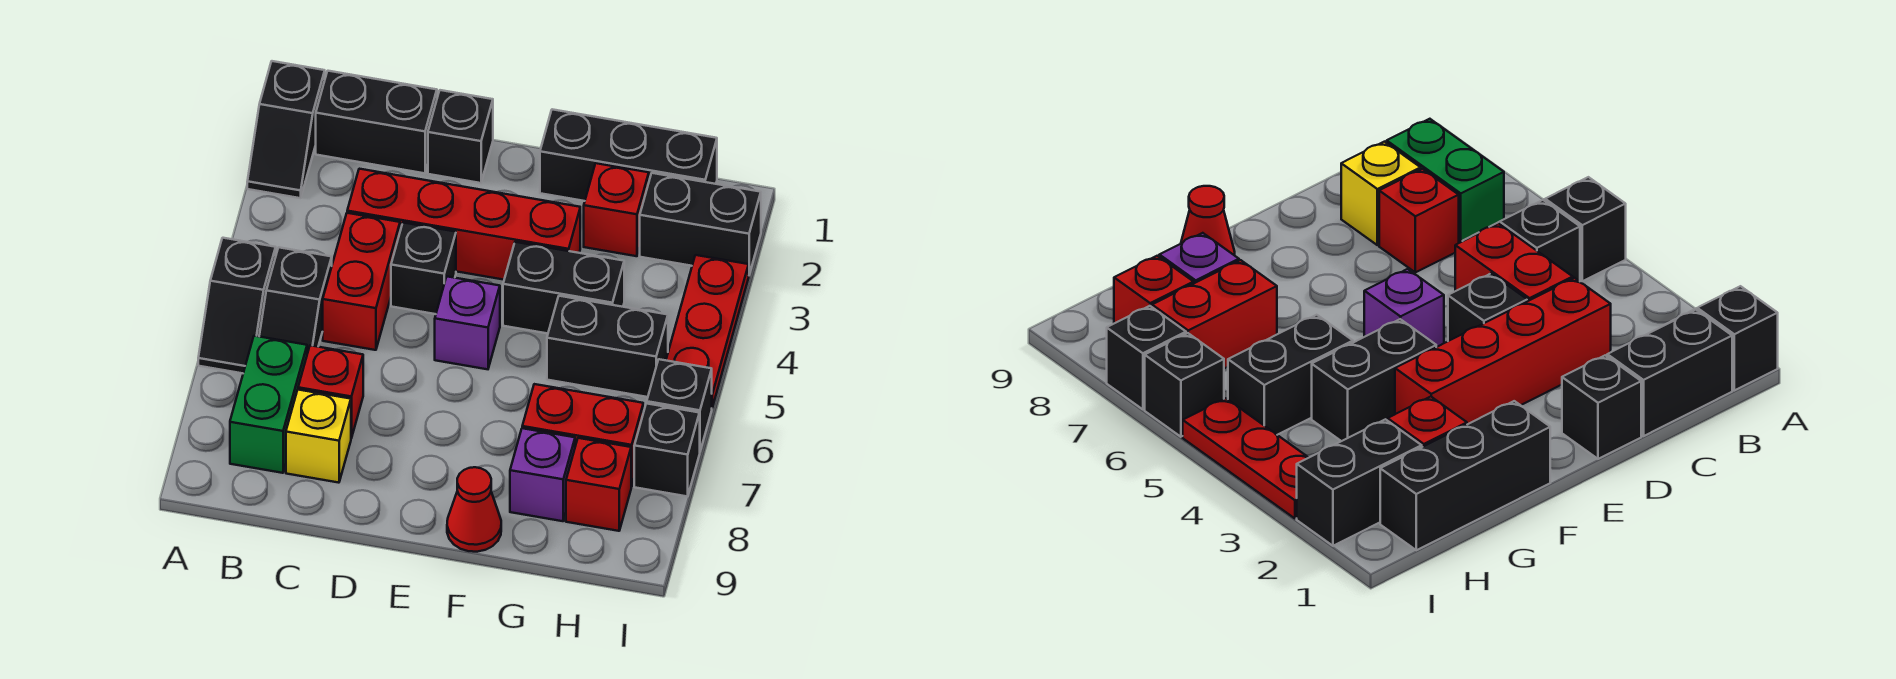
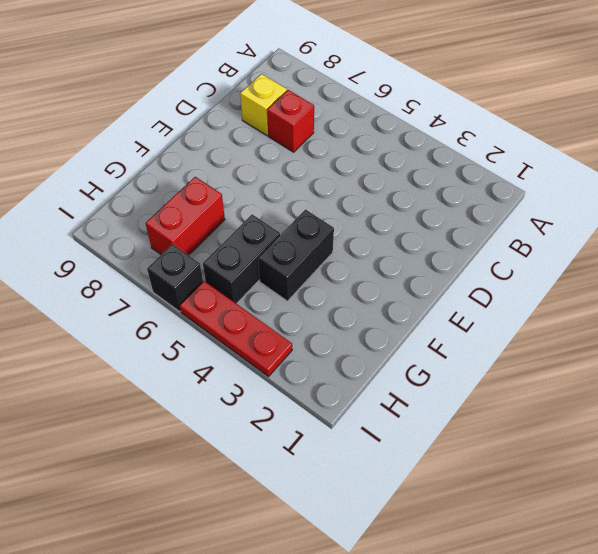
none -> black 1x2 slope [247,61,325,198]
none -> black 1x2 slope [198,238,276,373]
none -> black 1x2 brick [316,71,437,173]

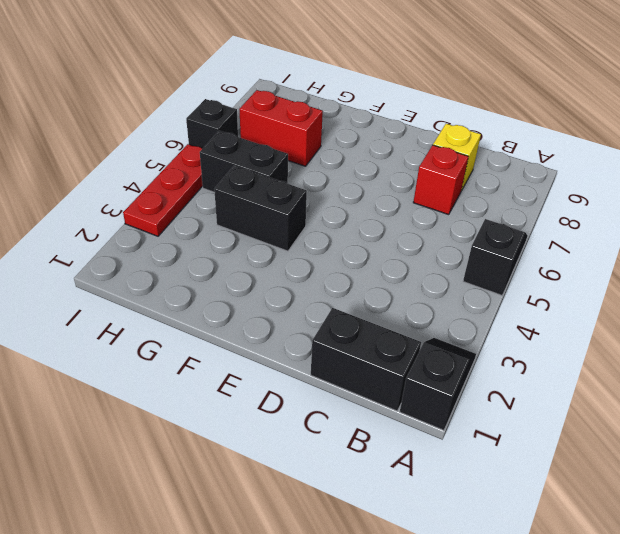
none -> black 1x2 slope [259,247,332,354]
none -> green 1x2 brick [230,336,307,473]
none -> red 1x4 brick [347,169,580,280]

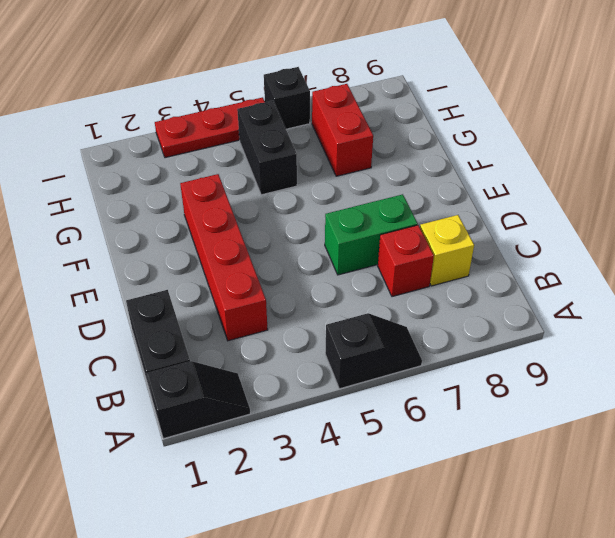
green 1x2 brick [325,194,418,275] -> green 1x2 brick moved to [230,336,307,473]
none -> black 1x2 slope [259,247,332,354]
none -> red 1x2 brick [323,213,400,350]
none -> black 1x1 brick [428,90,493,183]

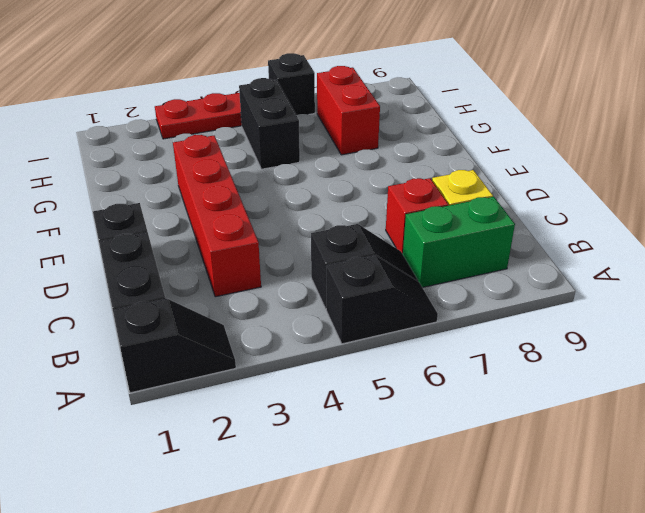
none -> red 1x2 brick [323,213,400,350]
none -> black 1x1 brick [391,223,456,314]
none -> purple 1x1 brick [435,277,500,369]

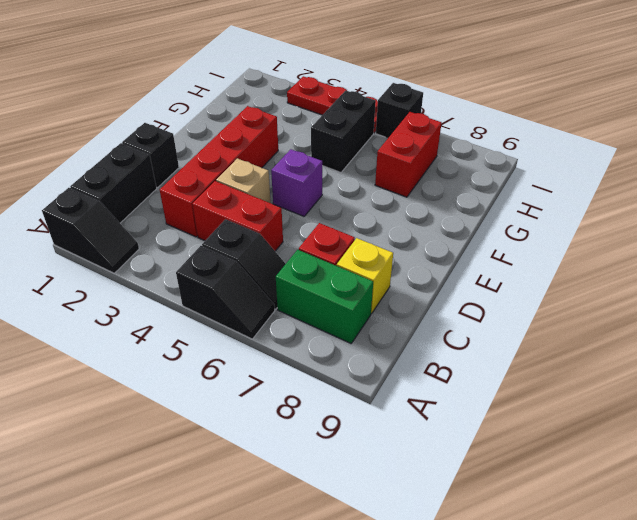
tan 1x1 brick [216,158,271,203] -> black 1x1 brick [391,223,456,314]
none -> black 1x3 brick [540,109,717,201]
none -> black 1x2 brick [503,242,624,334]
none -> red 1x1 cone [447,467,501,552]

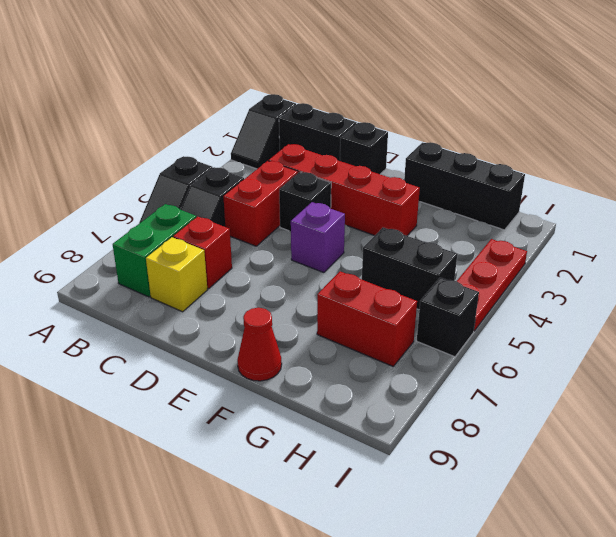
none -> black 1x2 brick [503,242,624,334]
none -> red 1x1 brick [584,163,649,256]
none -> purple 1x1 brick [510,428,575,521]

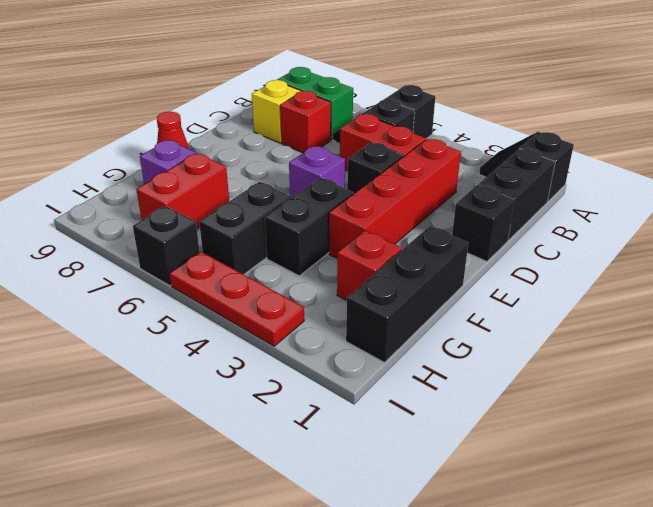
none -> black 1x2 brick [640,173,761,274]
none -> red 1x1 brick [566,438,631,531]
none -> black 1x1 brick [634,403,700,496]

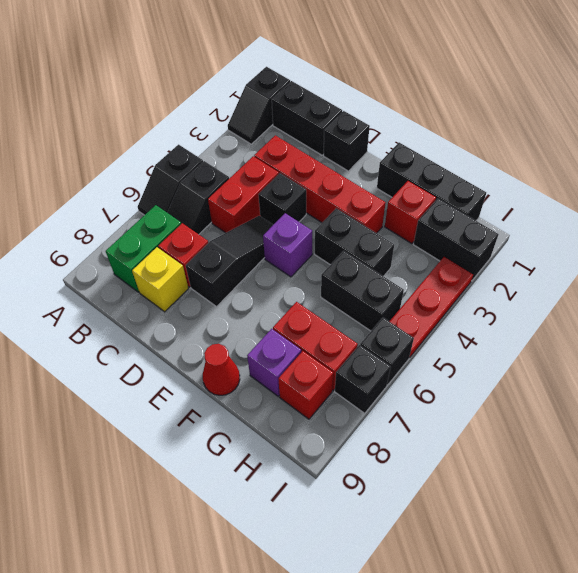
black 1x3 slope [186,216,273,307] -> none

